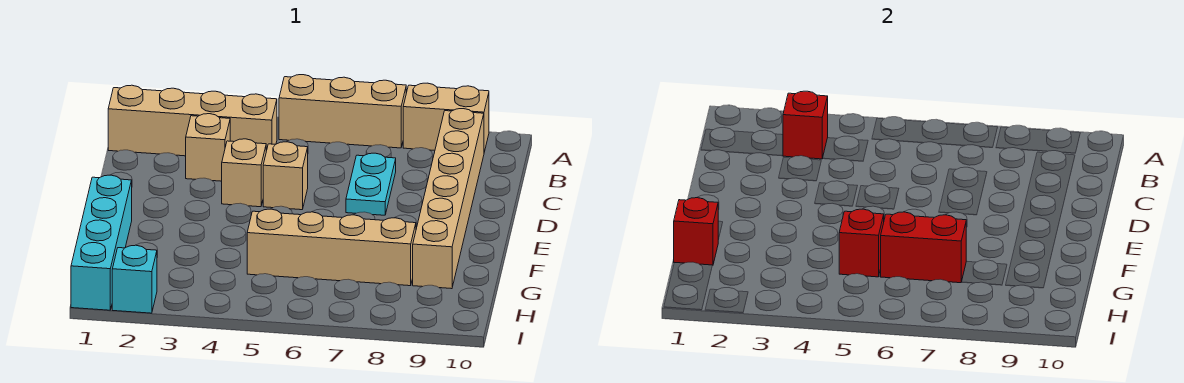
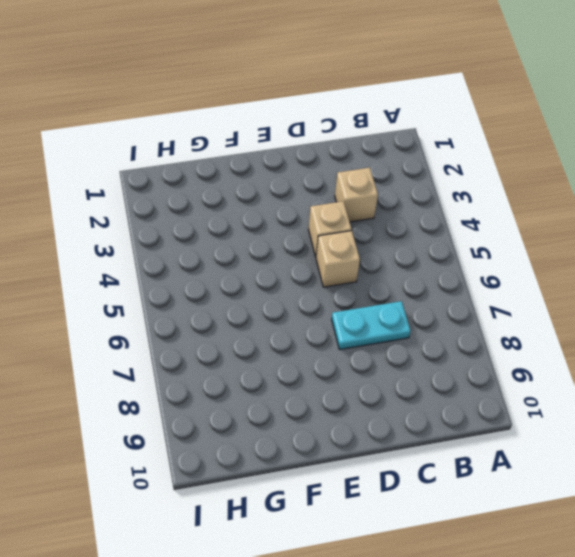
none -> tan 1x3 brick [279,75,406,148]
none -> tan 1x2 brick [403,83,489,152]
none -> tan 1x4 brick [108,85,277,156]

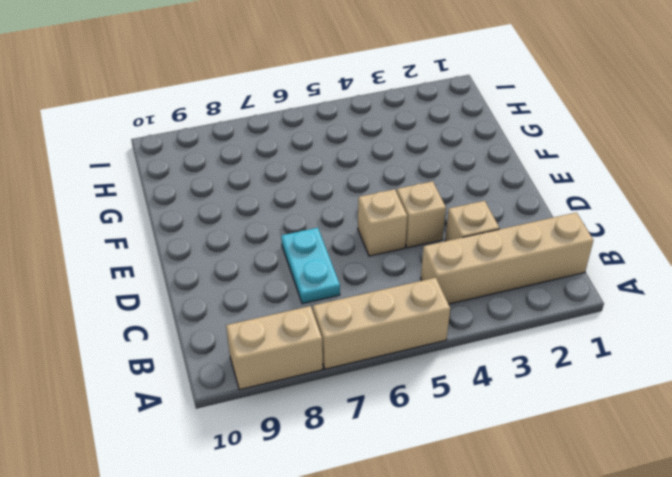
none -> tan 1x6 brick [413,109,484,289]
none -> cyan 1x4 brick [71,175,132,310]
none -> tan 1x4 brick [247,209,416,286]

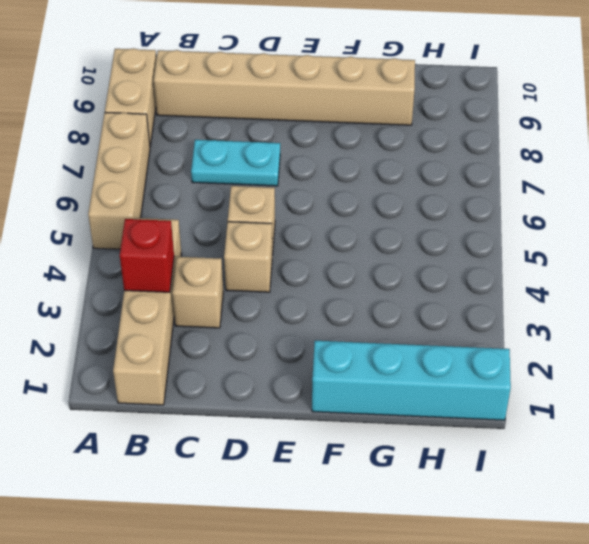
none -> tan 1x4 brick [247,209,416,286]
none -> cyan 1x1 brick [112,245,157,313]
none -> red 1x1 brick [674,198,718,265]

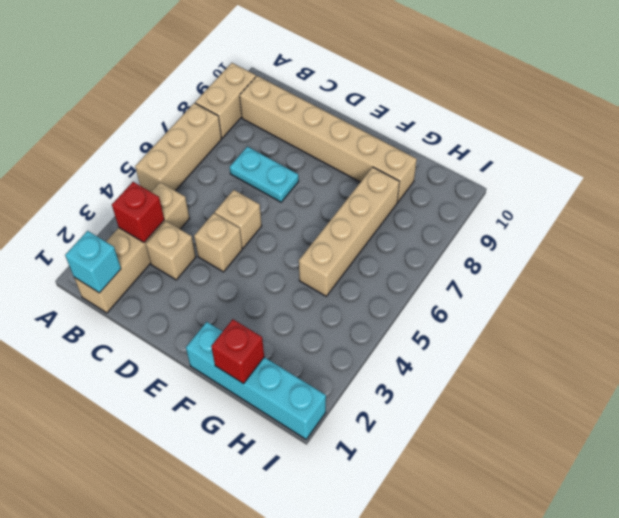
cyan 1x1 brick [65,231,121,293] -> cyan 1x1 brick moved to [112,245,157,313]
none -> red 1x1 brick [839,209,884,277]
none -> red 1x2 brick [880,212,966,283]

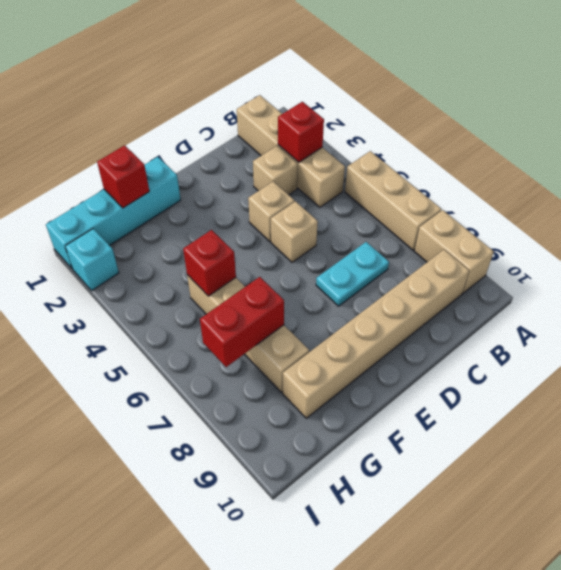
red 1x2 brick [200,277,284,367] -> red 1x2 brick turned to [880,212,966,283]

